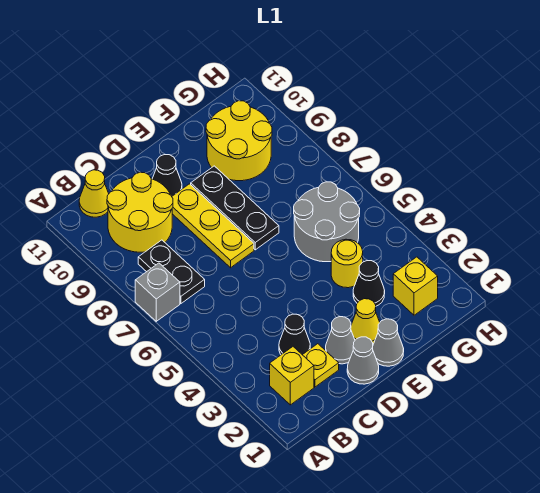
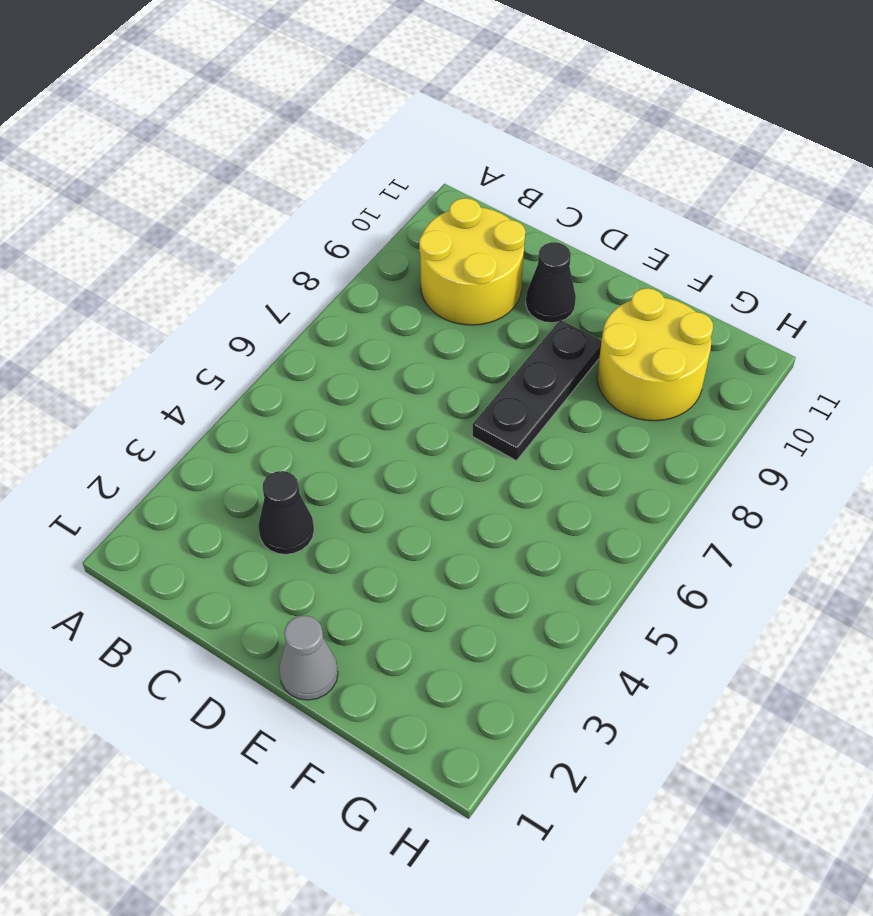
none -> grey 1x1 brick [135,263,180,321]
none -> yellow 1x1 brick [270,347,314,405]
none -> black 1x2 plate [138,240,205,303]

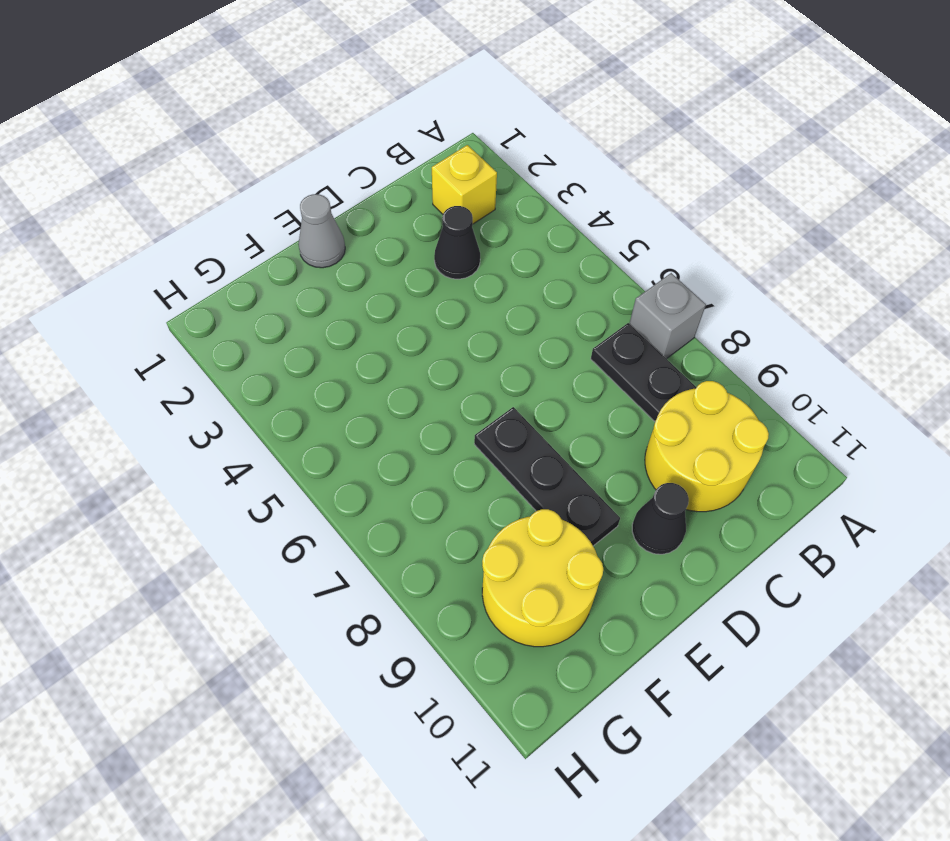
none -> yellow 1x1 cone [79,170,109,217]
none -> yellow 1x1 plate [303,344,339,387]
none -> grey 1x1 cone [347,337,379,384]

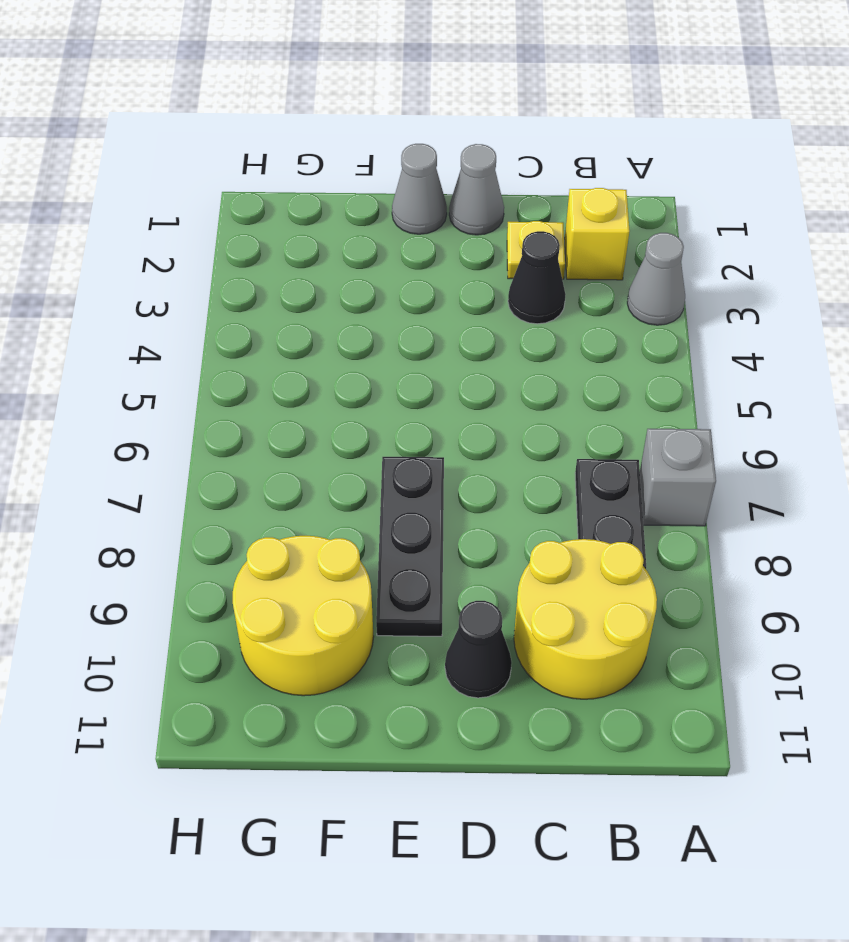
grey 1x1 cone [627,233,685,325] -> grey 1x1 cone moved to [326,317,355,364]
none -> yellow 1x1 cone [79,170,109,217]
none -> yellow 1x3 plate [172,184,254,268]
none -> yellow 1x1 cone [351,299,380,344]

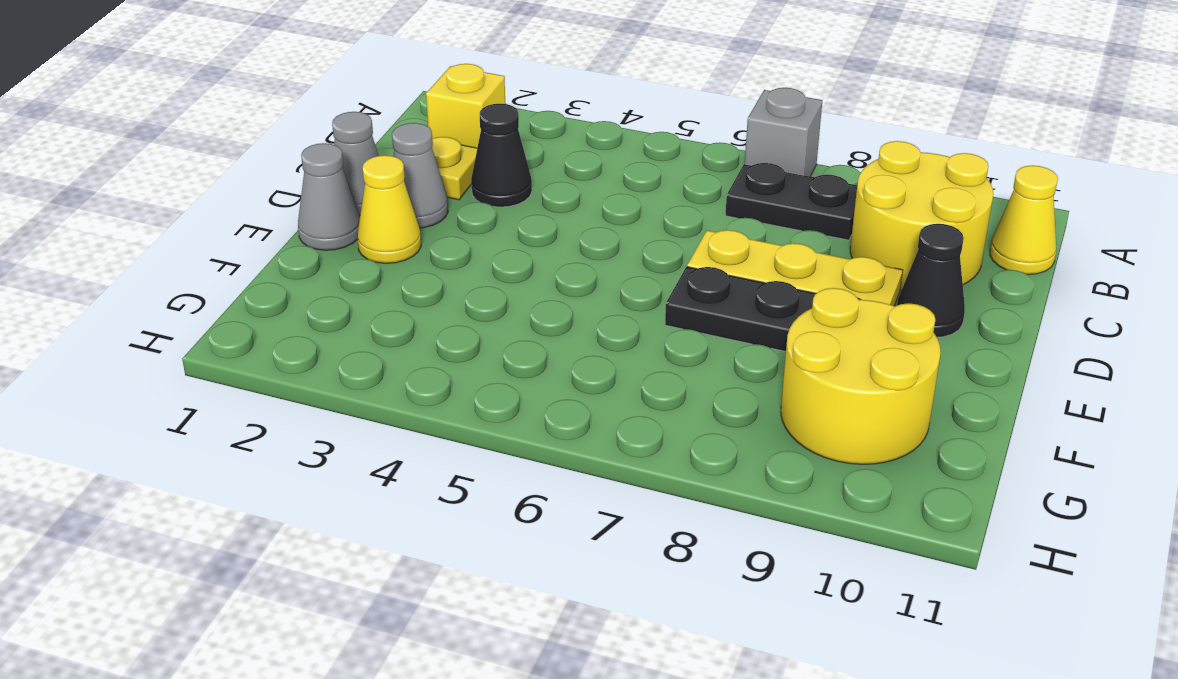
none -> black 1x1 cone [353,261,385,306]
none -> yellow 1x1 round brick [331,239,363,288]
none -> grey 2x2 round brick [294,182,360,262]

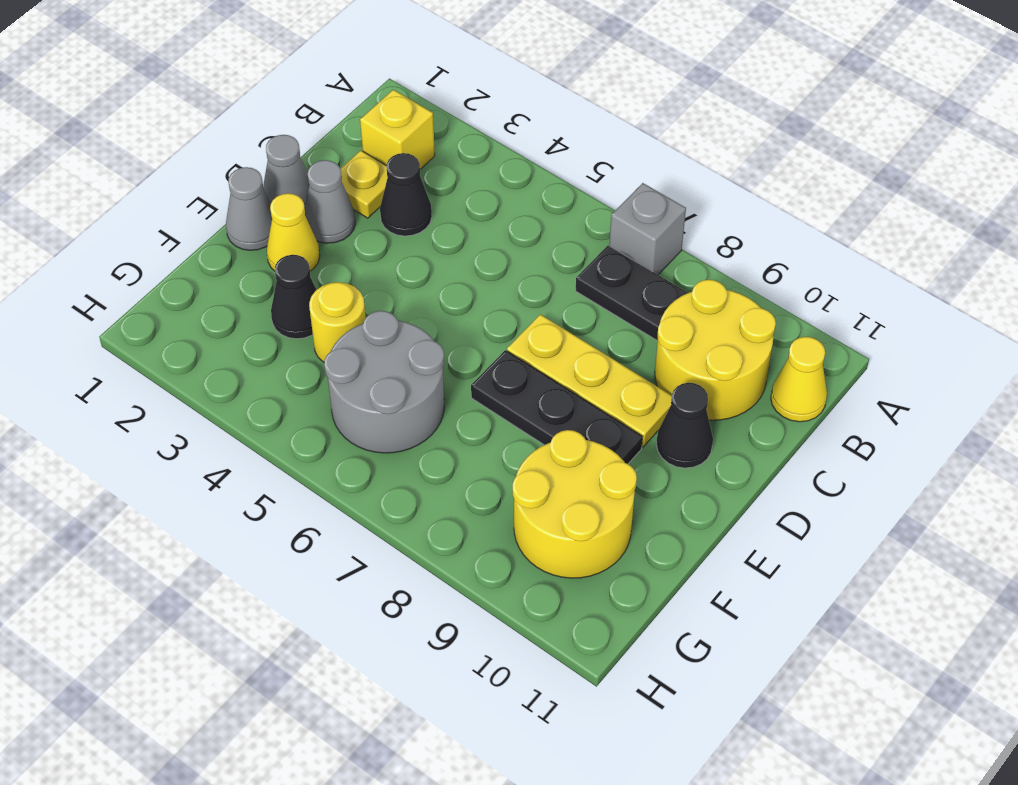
none -> yellow 1x1 brick [393,257,438,315]

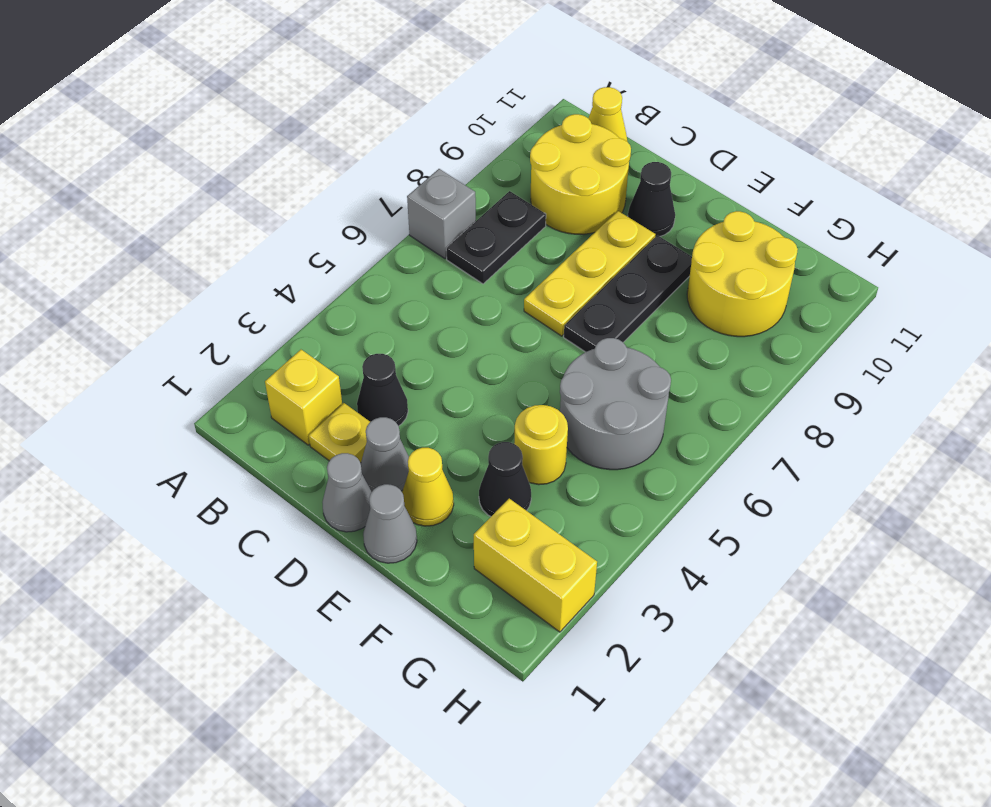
yellow 1x2 brick [474,499,597,632] -> yellow 1x1 brick [393,257,438,315]

